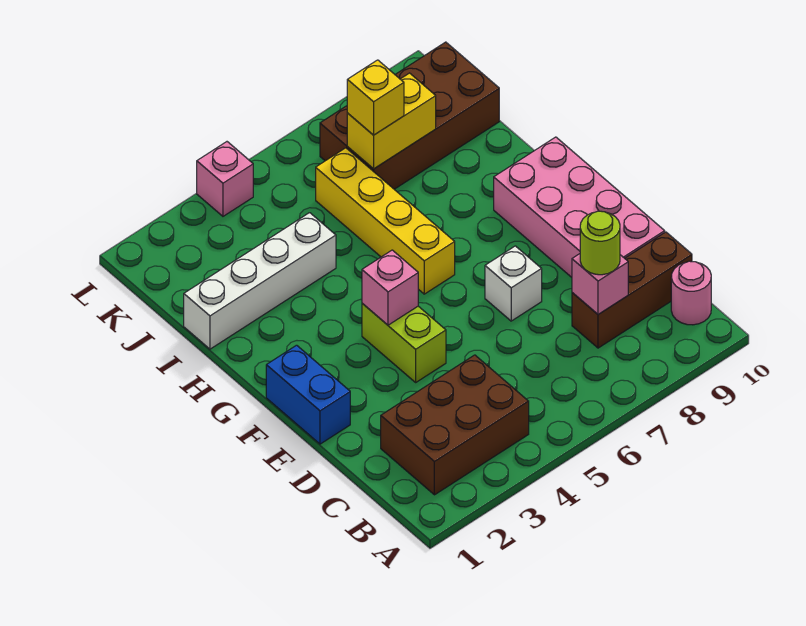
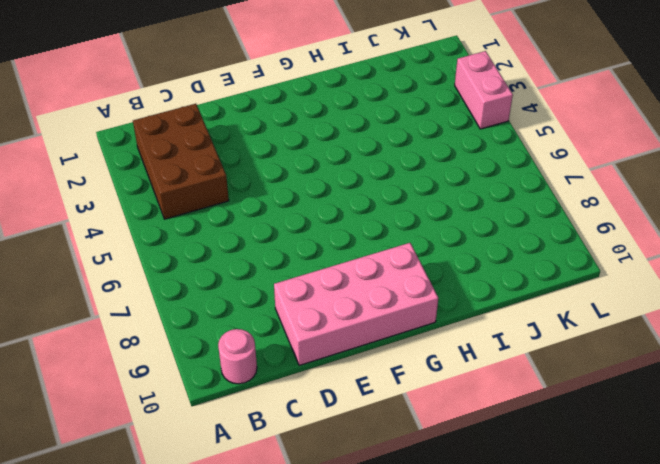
pink 1x2 brick [455,51,513,129] -> pink 1x1 brick [197,142,253,216]
none -> brown 1x3 brick [572,232,692,348]
none -> blue 1x2 brick [266,345,350,444]
none -> lime 1x2 brick [362,303,446,382]

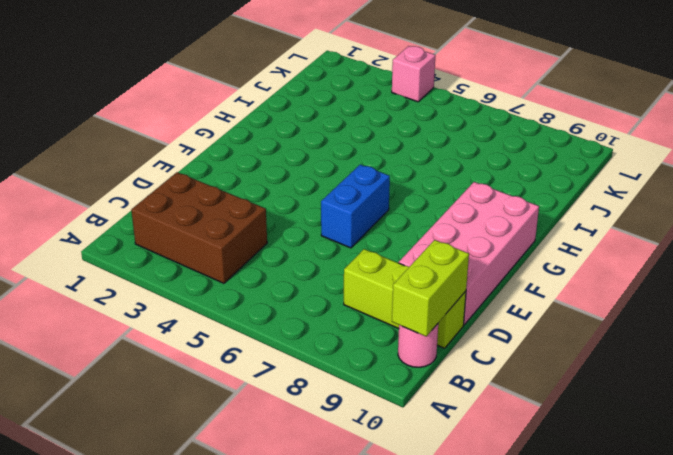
lime 1x2 brick [392,240,469,336] -> lime 1x2 brick moved to [362,303,446,382]
lime 1x3 brick [344,249,466,348] -> brown 1x3 brick [572,232,692,348]
blue 1x2 brick [321,165,390,248] -> blue 1x2 brick moved to [266,345,350,444]
none -> white 1x1 brick [485,246,542,321]
none -> yellow 1x4 brick [316,148,455,294]
none -> white 1x4 brick [184,213,336,349]

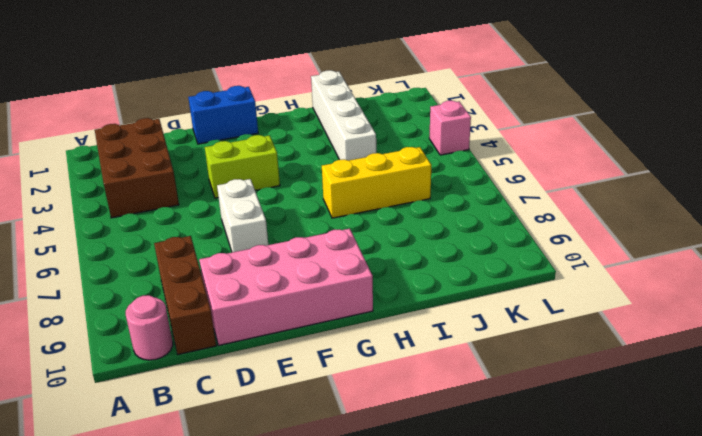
white 1x2 brick [217,179,268,252] -> white 1x1 brick [485,246,542,321]
yellow 1x3 brick [322,147,431,218] -> yellow 1x4 brick [316,148,455,294]
none -> brown 2x4 brick [320,42,499,189]
none -> pink 1x1 brick [572,254,628,314]
none -> pink 1x1 brick [362,250,418,325]

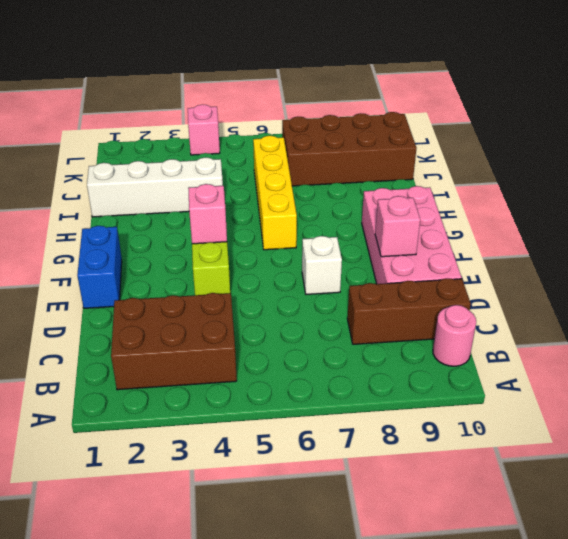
pink 1x1 brick [375,196,420,257] -> pink 1x1 brick moved to [572,254,628,314]
none -> yellow 1x2 brick [347,73,436,169]
none -> lime 1x1 round brick [580,211,620,275]
none -> yellow 1x1 brick [347,60,404,135]

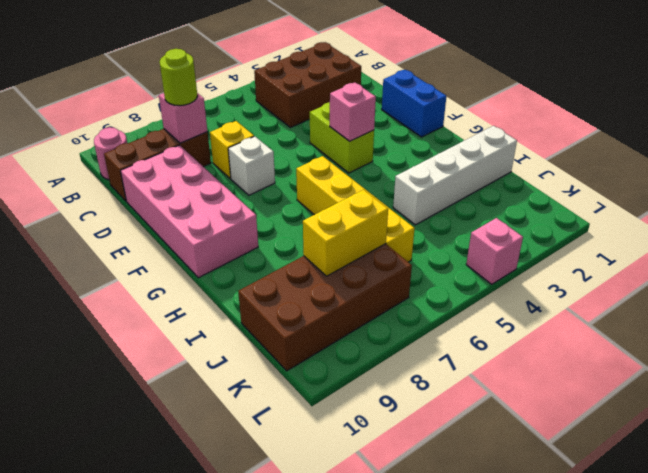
yellow 1x1 brick [210,121,254,179] -> yellow 1x1 brick moved to [347,60,404,135]

